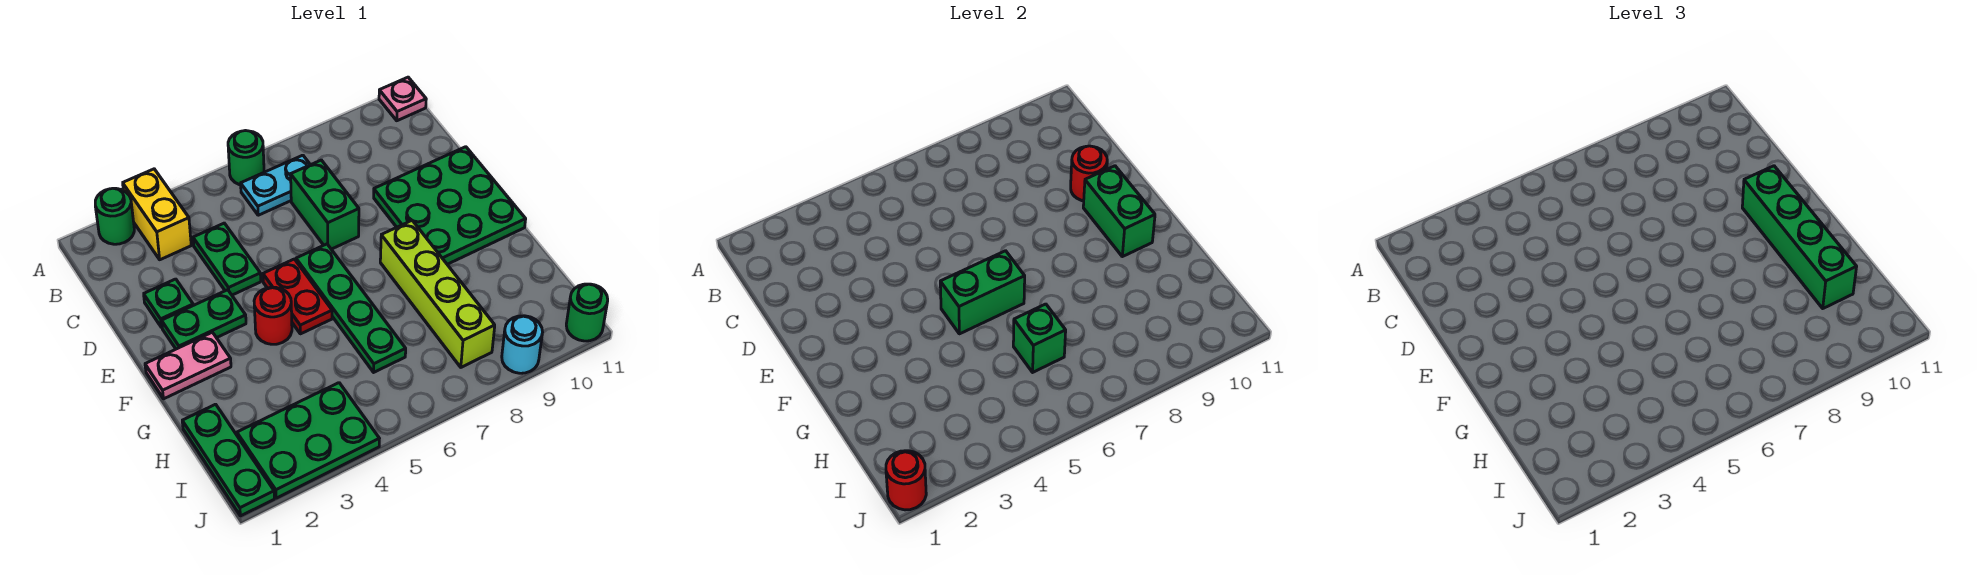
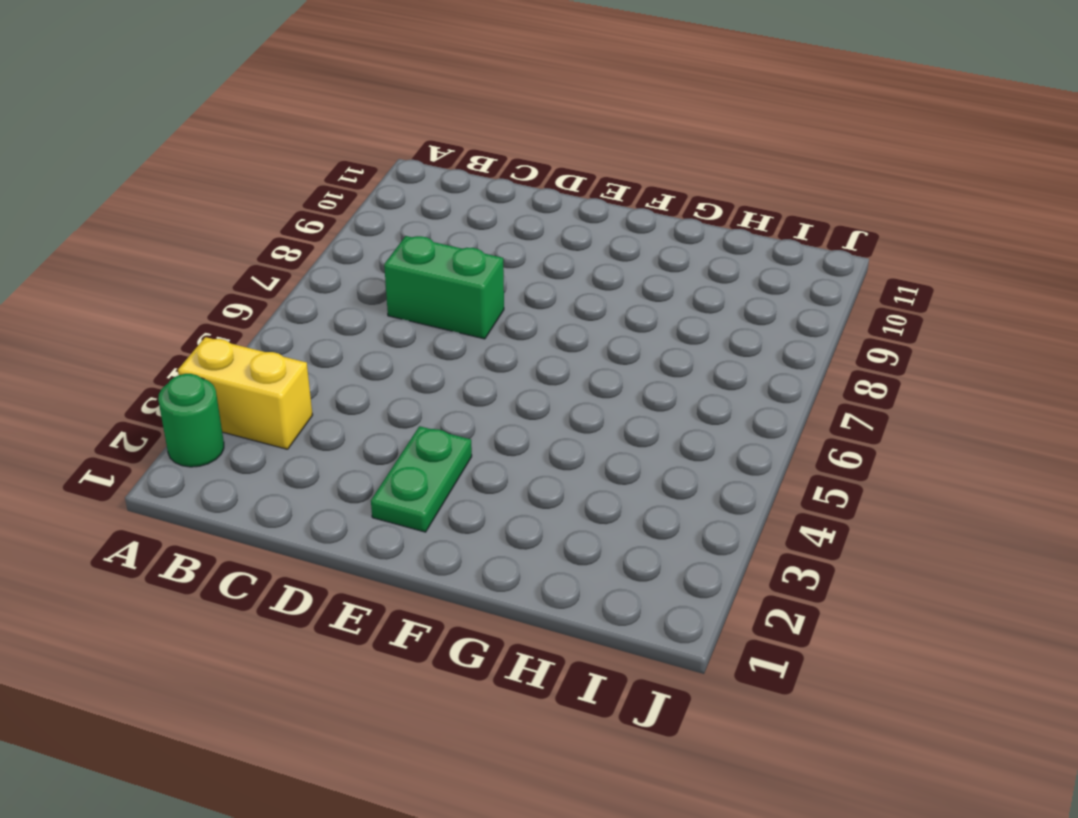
none -> green 1x1 round brick [228,131,264,185]
none -> pink 1x1 plate [379,77,426,121]
none -> cyan 1x2 plate [241,155,310,215]

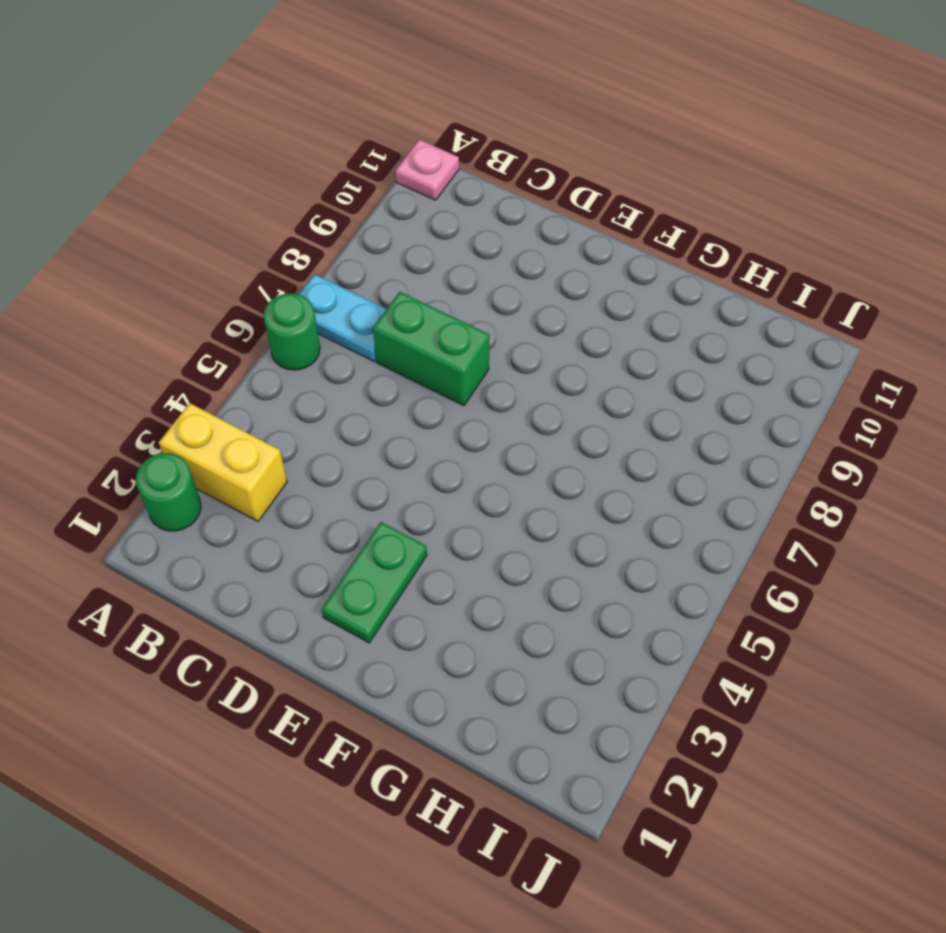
cyan 1x2 plate [299,274,386,361] -> cyan 1x2 plate turned to [241,155,310,215]
none -> green 1x2 plate [193,223,261,295]
none -> green 1x1 plate [144,279,193,327]
none -> green 3x3 plate [374,147,526,264]

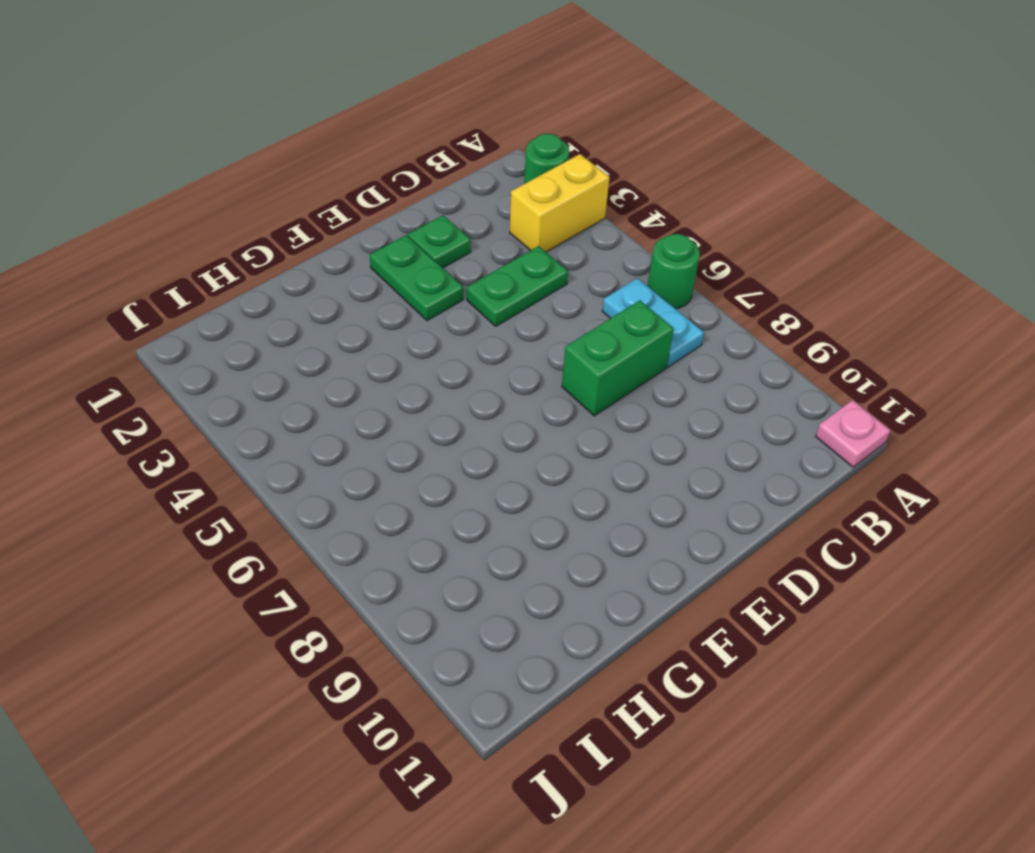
none -> green 3x3 plate [374,147,526,264]
none -> red 1x2 plate [263,259,332,334]
none -> green 1x4 plate [296,244,406,372]

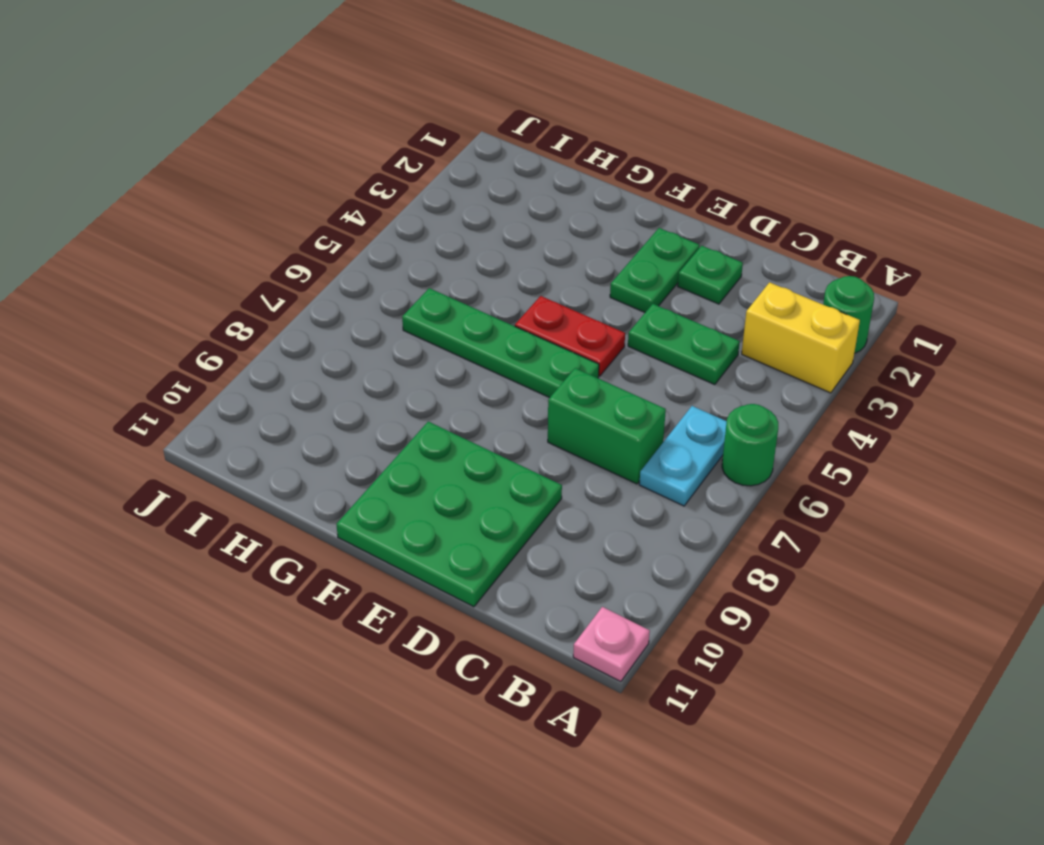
none -> pink 1x2 plate [145,332,231,399]
none -> red 1x1 round brick [254,287,292,344]
none -> lime 1x4 brick [380,221,495,367]

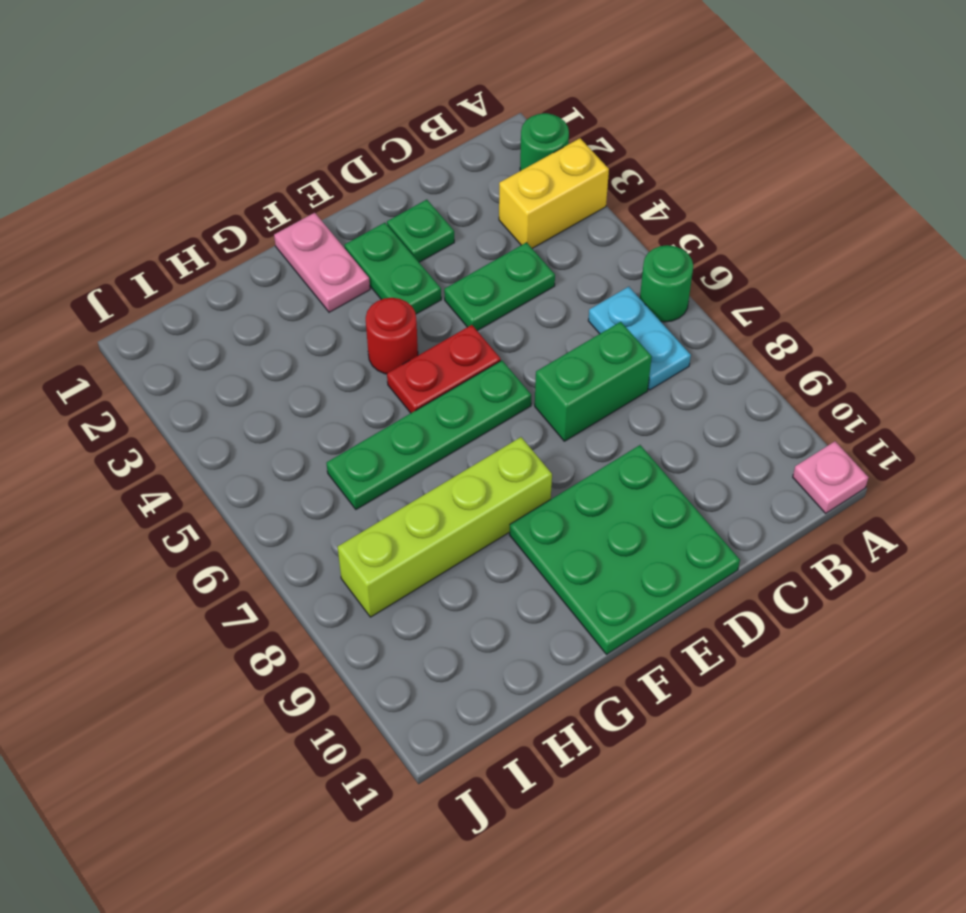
none -> green 1x3 plate [182,404,274,516]
none -> green 2x3 plate [237,383,379,498]
none -> cyan 1x1 round brick [502,316,543,373]

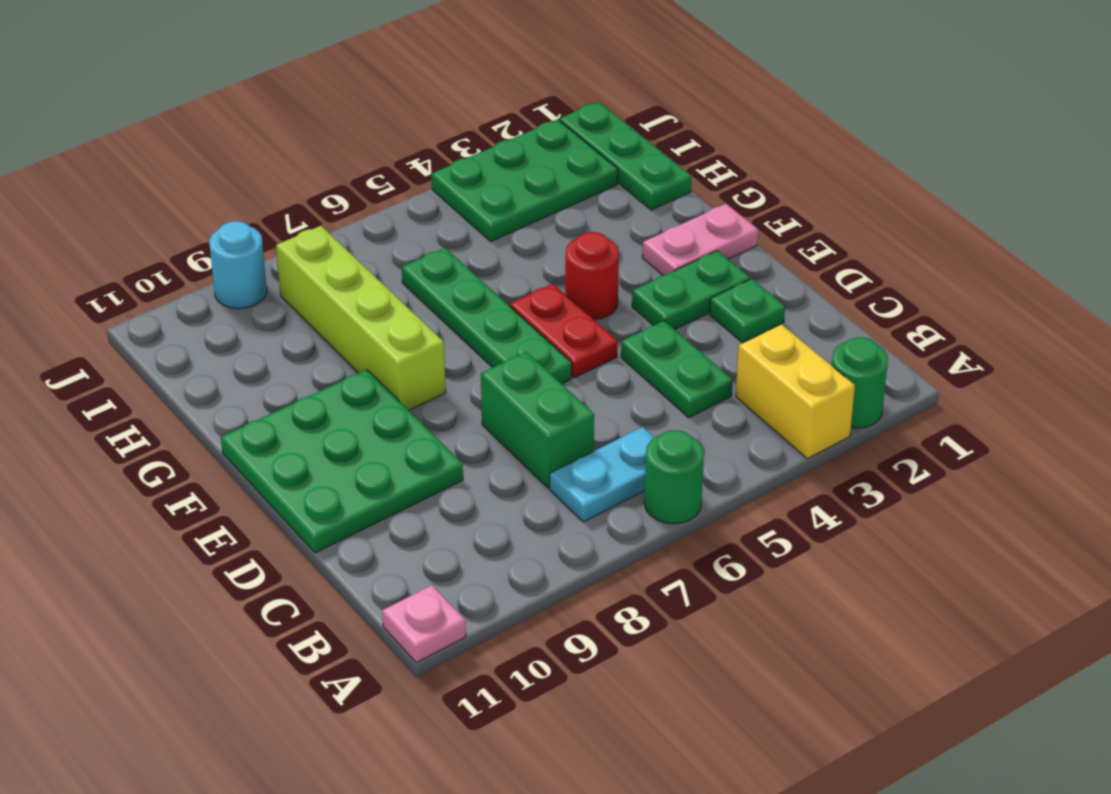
none -> green 1x1 round brick [566,284,608,341]
none -> red 1x1 round brick [1071,146,1107,201]
none -> green 1x2 brick [1083,166,1155,257]

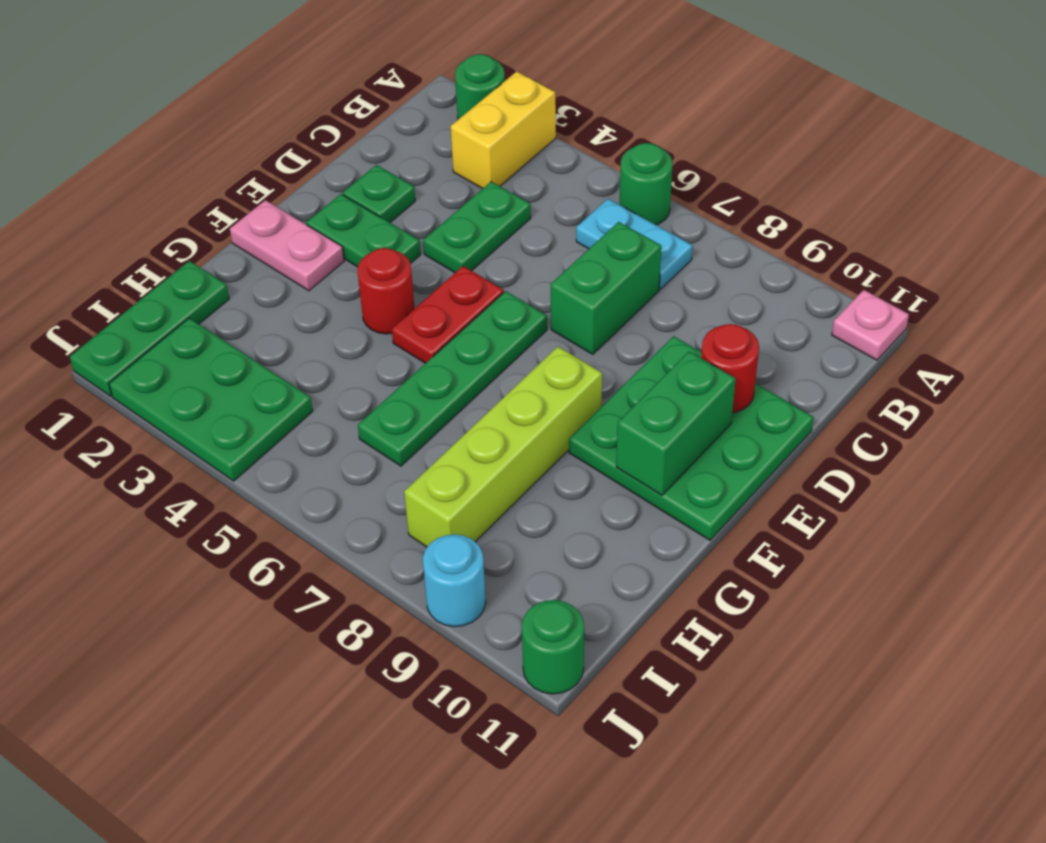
none -> green 1x2 brick [940,251,1025,334]
none -> green 1x1 brick [1013,304,1066,372]
none -> red 1x1 round brick [886,451,926,510]

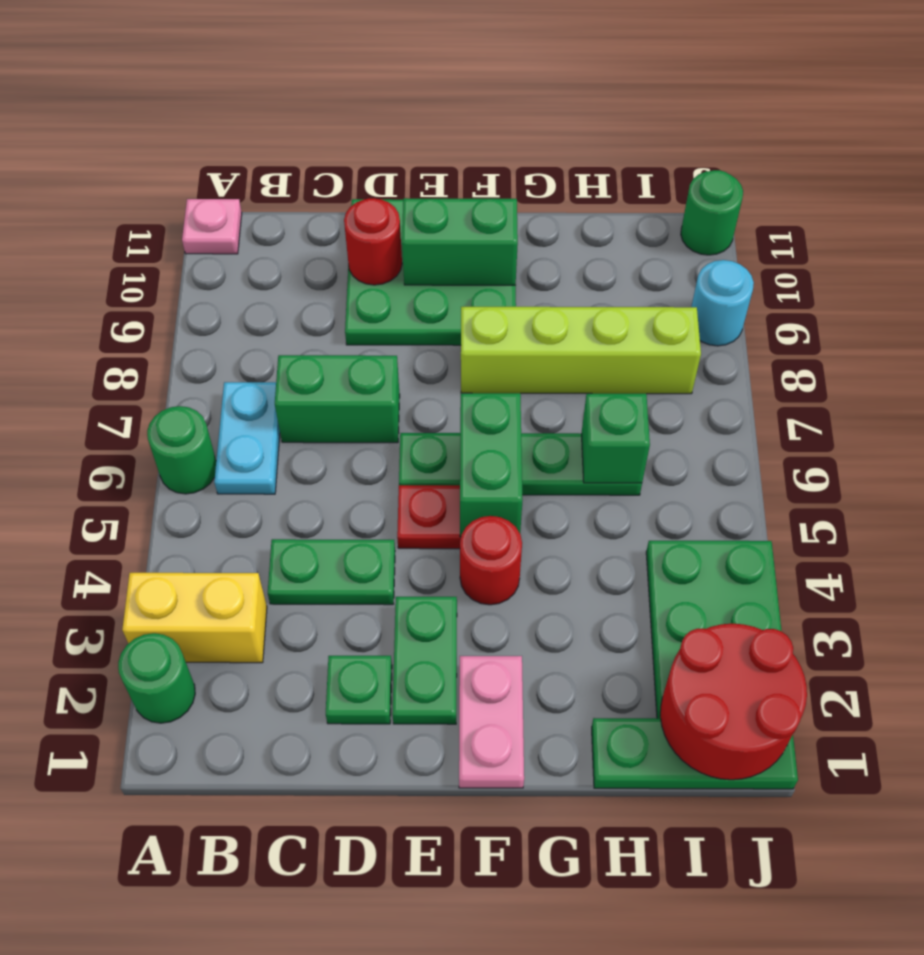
red 2x2 round brick [660,624,807,780] -> red 1x1 round brick [886,451,926,510]
none -> green 1x4 brick [1742,166,1857,308]

